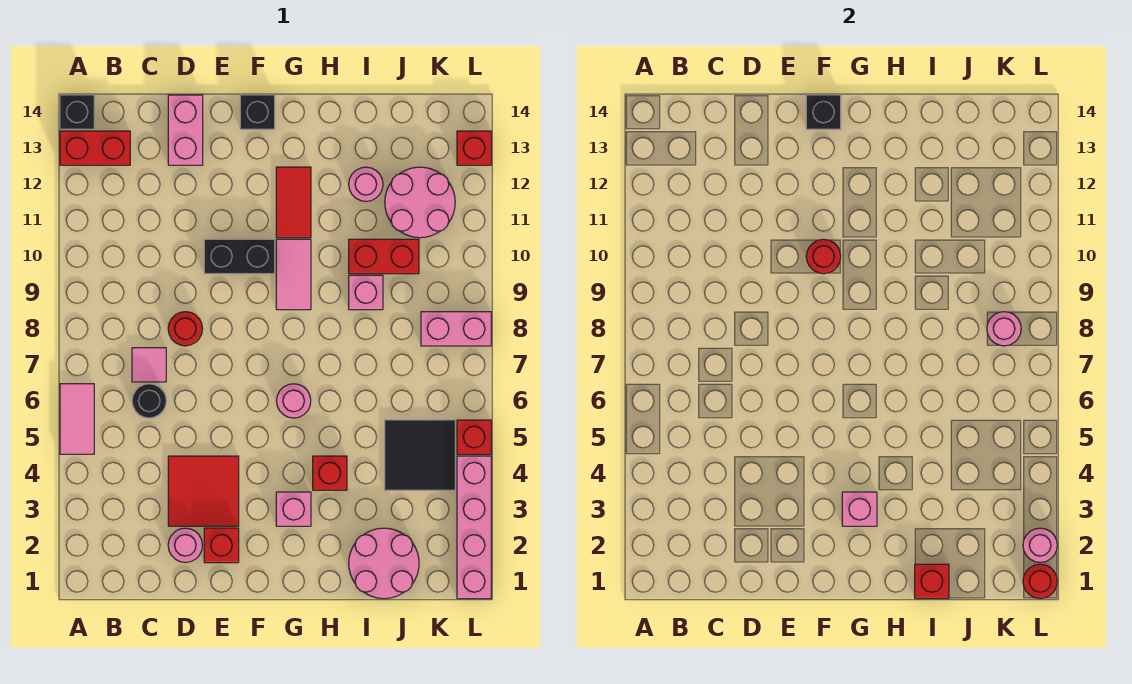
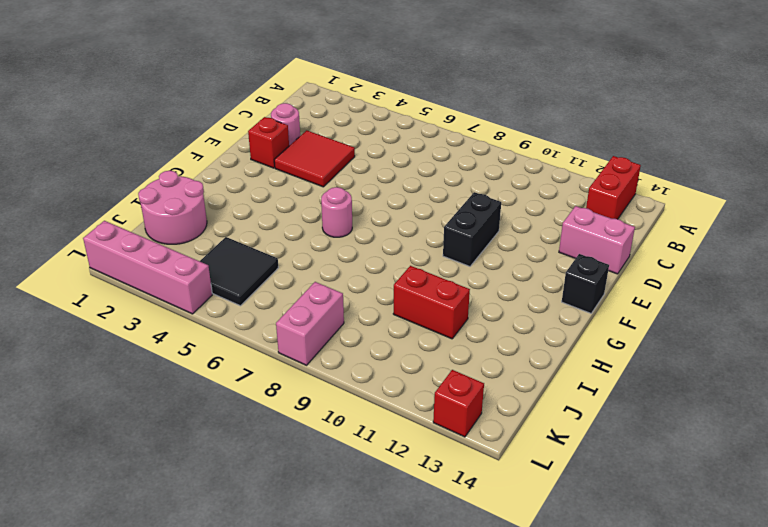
red 1x2 brick [393,266,470,339] -> red 1x2 brick turned to [349,239,419,274]
none -> pink 1x2 tile [60,384,94,454]
none -> black 1x1 brick [60,95,94,129]
none -> black 1x1 round brick [132,384,166,418]
none -> pink 1x1 tile [132,348,166,382]

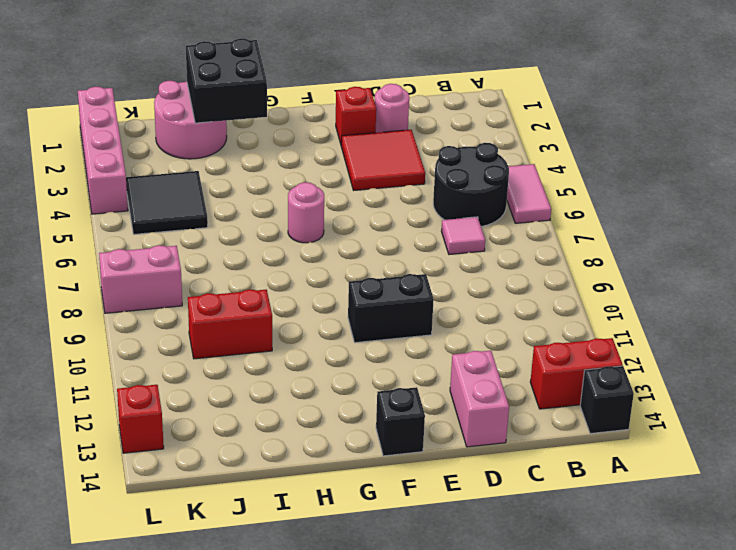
black 2x2 round brick [433,143,509,226] -> black 1x1 round brick [132,384,166,418]
black 2x2 brick [186,38,267,123] -> red 1x1 brick [915,564,949,599]
none -> red 1x1 round brick [168,312,203,346]
none -> pink 1x1 brick [276,492,311,526]
none -> pink 1x2 tile [276,239,311,310]
none -> red 1x2 tile [276,167,311,238]

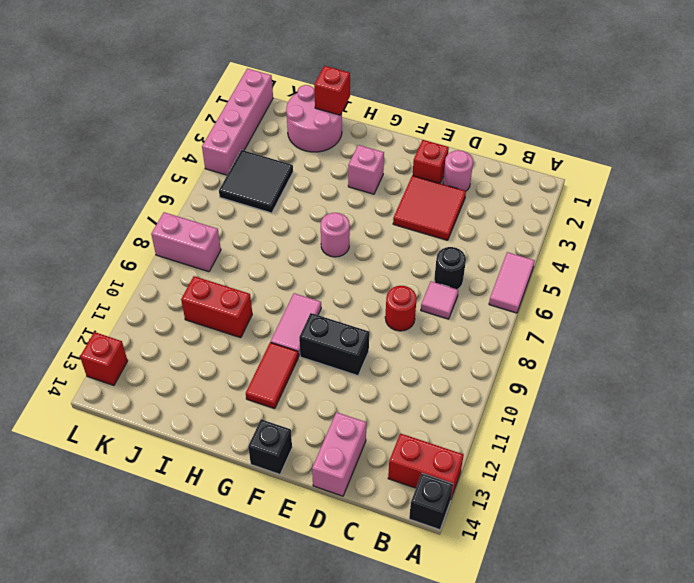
none -> red 1x1 brick [313,456,347,490]
none -> pink 1x1 brick [349,275,383,310]
none -> pink 1x1 round brick [349,167,383,201]
none -> pink 2x2 round brick [385,167,455,238]

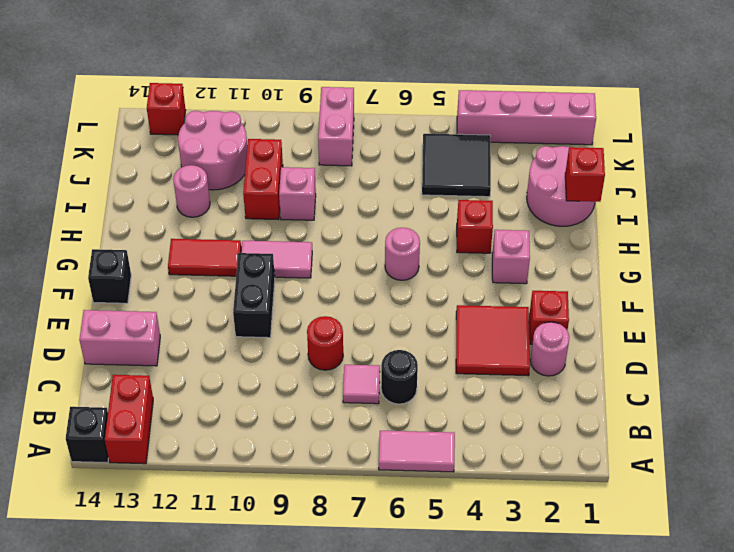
none -> red 1x1 brick [457,420,491,454]
none -> red 1x1 round brick [806,239,841,274]
none -> black 1x1 brick [806,95,841,129]
none -> pink 1x1 brick [842,492,877,526]

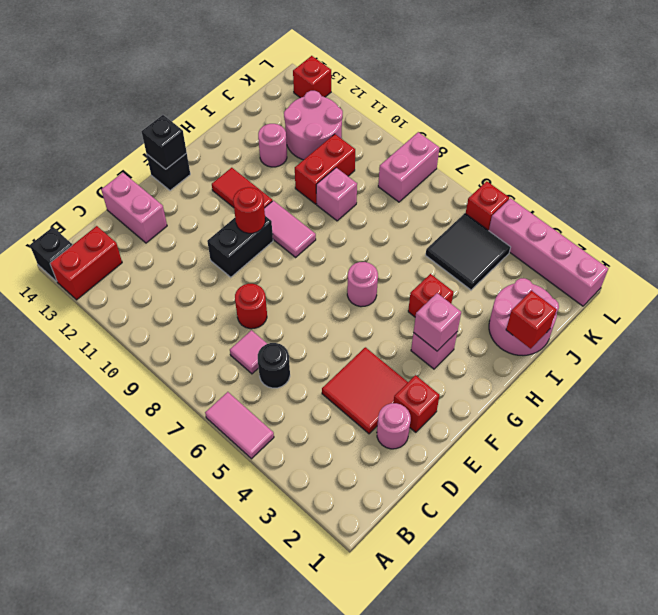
none -> pink 1x1 round brick [987,312,1021,346]
none -> red 1x1 round brick [1023,564,1057,599]
none -> pink 1x1 round brick [1023,528,1057,562]

